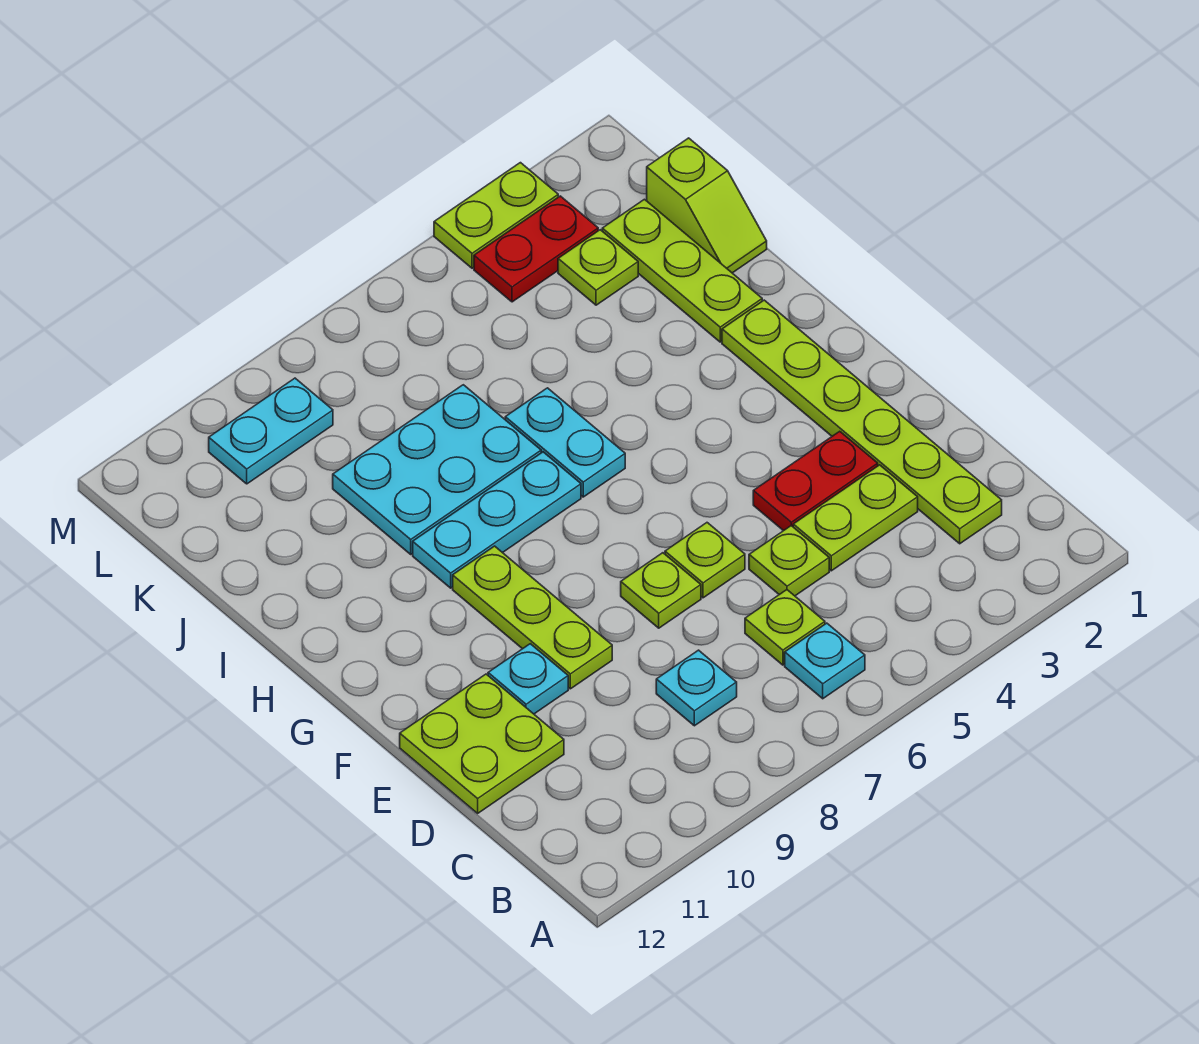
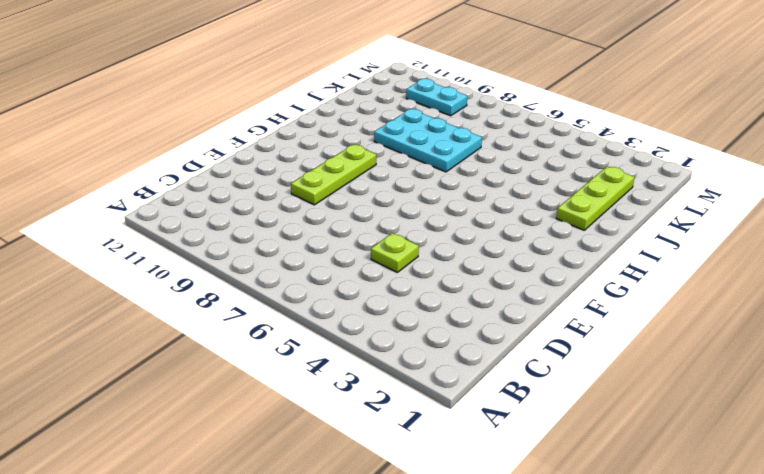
none -> cyan 1x1 plate [785,623,865,699]
none -> lime 1x6 plate [722,300,1002,544]
none -> lime 1x1 plate [745,590,825,665]

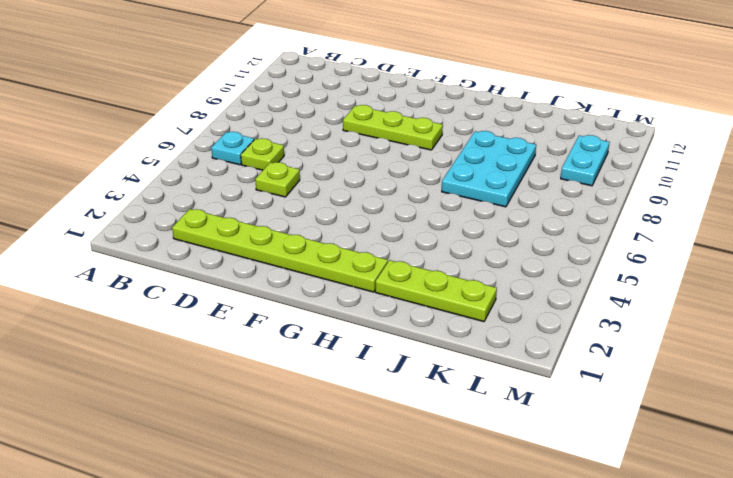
none -> cyan 1x1 plate [656,650,737,726]
none -> lime 1x2 plate [793,465,918,571]
none -> lime 2x2 plate [400,674,564,813]

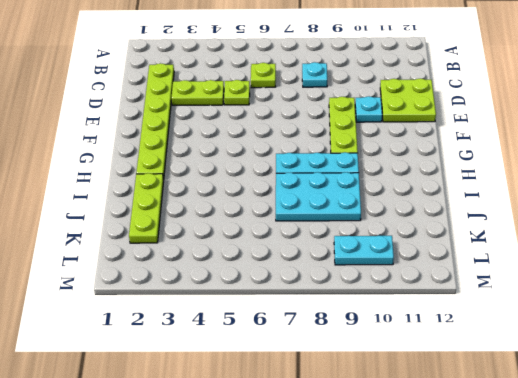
none -> cyan 1x1 plate [785,623,865,699]
none -> red 1x2 plate [753,431,878,531]
none -> lime 1x1 plate [665,523,745,598]

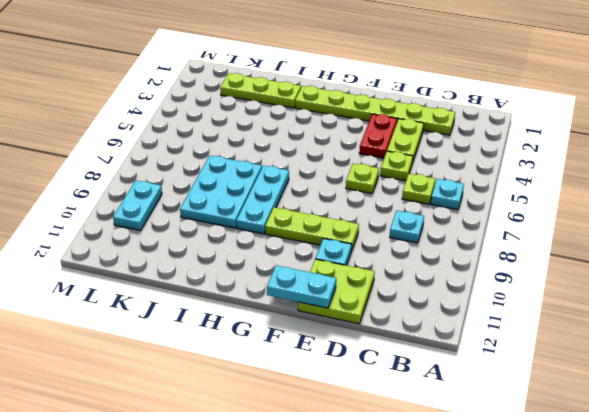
cyan 1x2 plate [267,265,336,308] -> cyan 1x2 plate moved to [505,388,625,497]
none -> lime 1x1 plate [621,553,701,628]
none -> lime 1x2 slope [647,138,767,273]
none -> lime 1x1 plate [558,230,638,305]

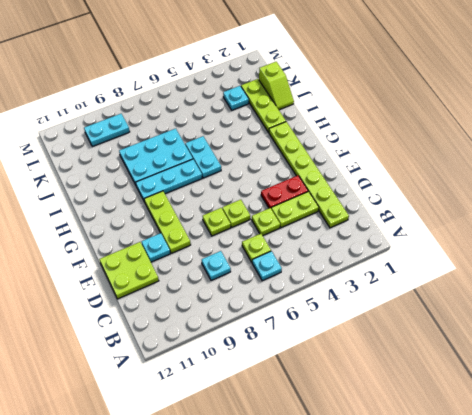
cyan 1x1 plate [223,86,249,110] -> lime 1x1 plate [558,230,638,305]
none -> red 1x2 plate [474,196,598,302]
none -> lime 1x2 plate [434,163,558,268]

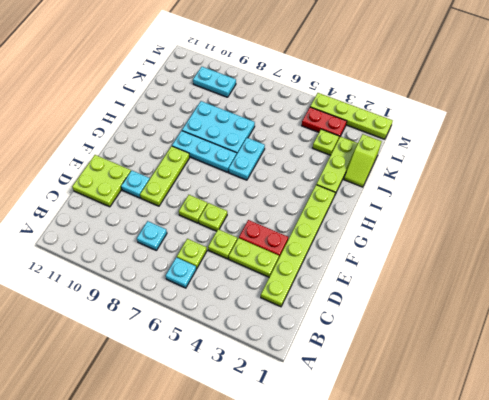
lime 1x4 plate [310,93,393,139] -> lime 1x2 plate [434,163,558,268]

